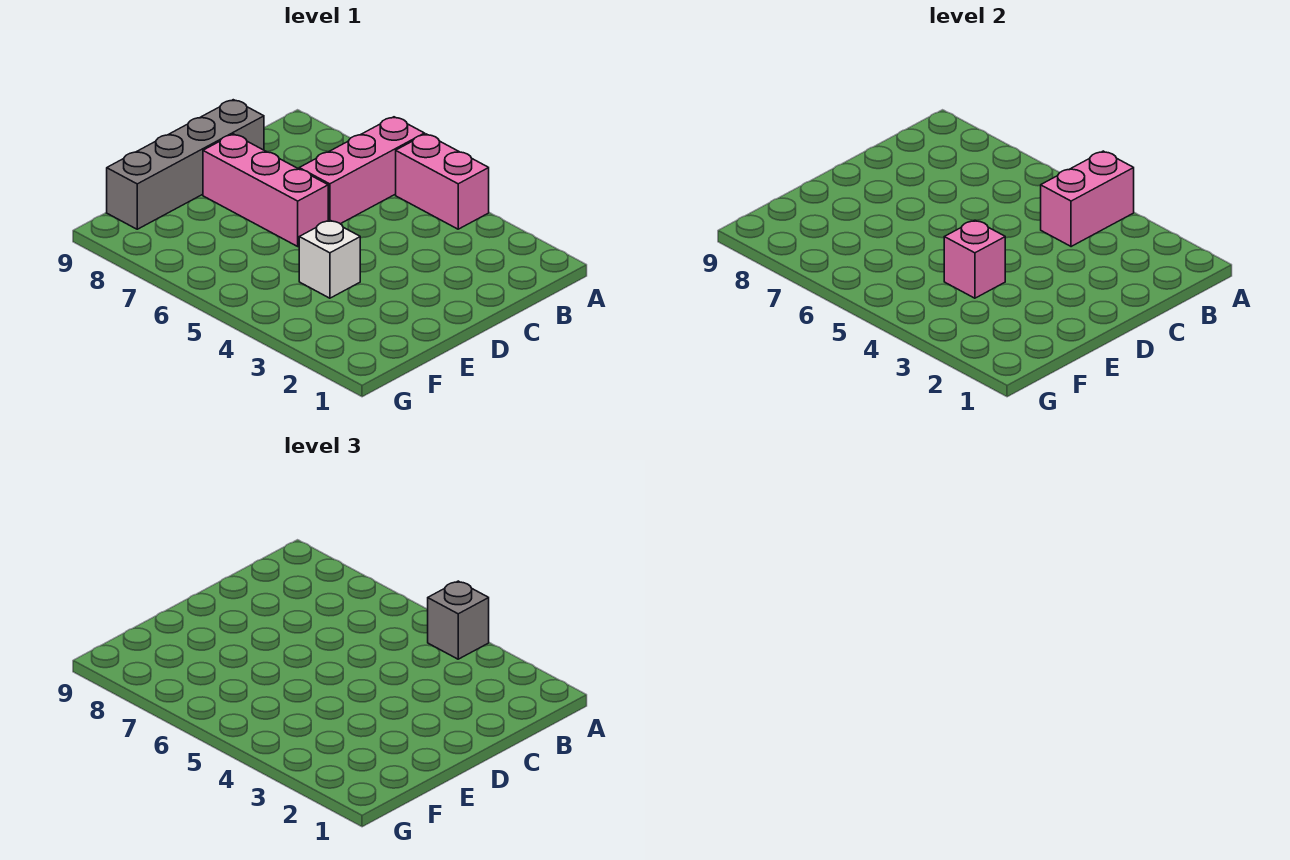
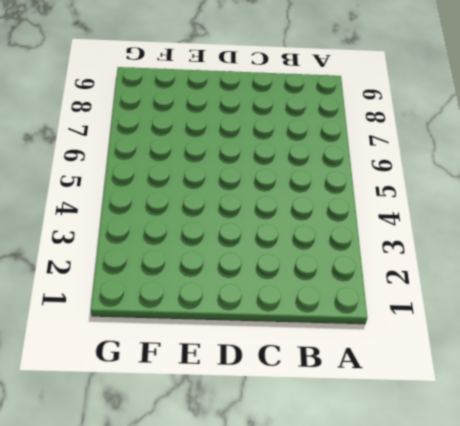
none -> pink 1x2 brick [396,134,489,229]
none -> pink 1x3 brick [299,117,425,224]

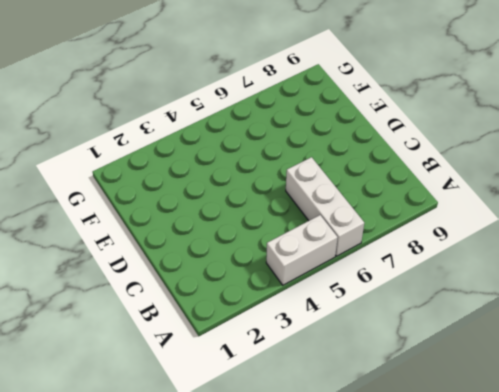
white 1x2 brick [266,215,338,285] -> pink 1x2 brick [396,134,489,229]
white 1x3 brick [286,157,364,256] -> pink 1x3 brick [299,117,425,224]
none -> grey 1x4 brick [107,100,264,229]
none -> pink 1x3 brick [203,134,328,246]

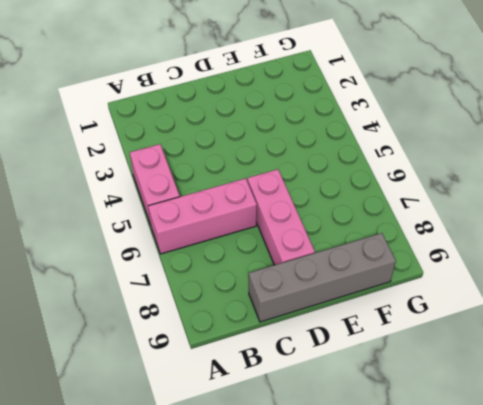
none -> white 1x1 brick [299,220,360,298]
none -> pink 1x2 brick [1041,151,1134,247]

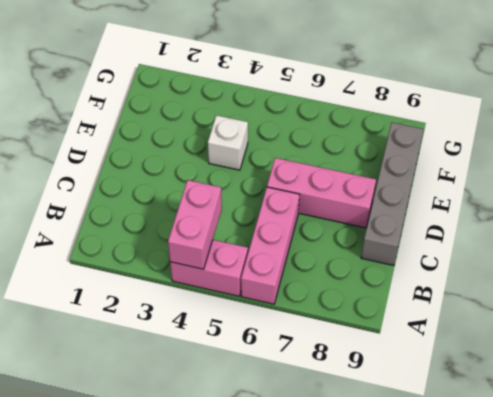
none -> pink 1x1 brick [944,220,1005,298]
none -> grey 1x1 brick [428,581,489,659]

